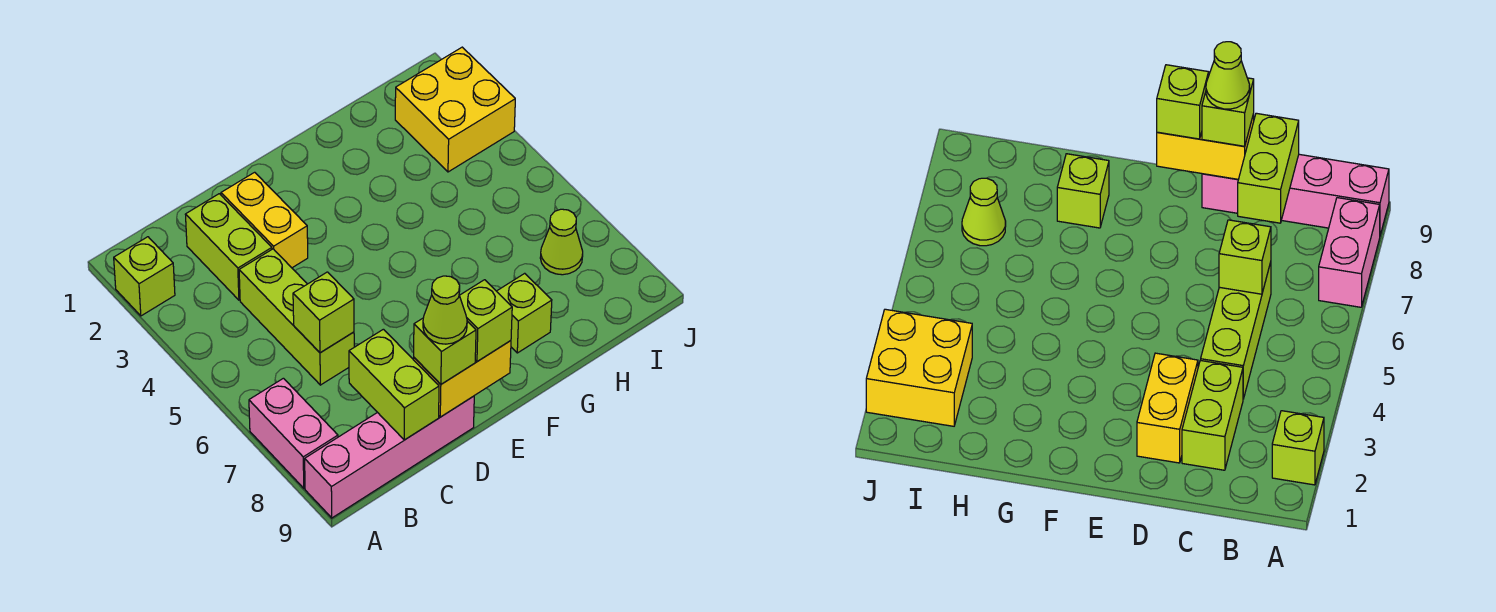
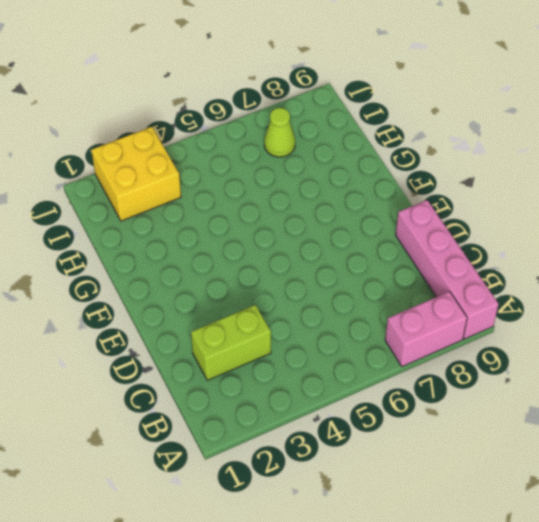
none -> lime 1x1 brick [114,237,175,316]
none -> lime 1x3 brick [239,249,354,385]
none -> yellow 1x2 brick [221,172,308,268]

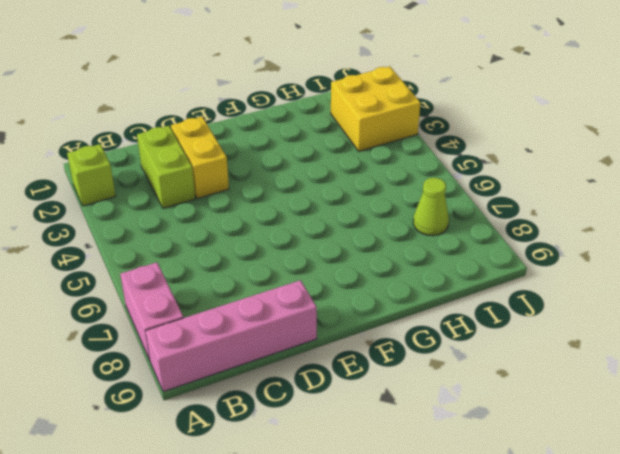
none -> lime 1x3 brick [239,249,354,385]
none -> lime 1x1 brick [497,273,552,353]
none -> lime 1x1 brick [293,272,354,353]

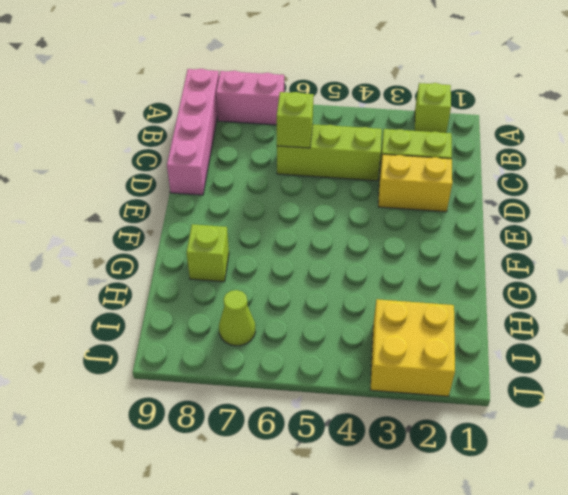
none -> lime 1x2 brick [349,329,439,440]
none -> yellow 1x2 brick [414,341,511,417]
none -> lime 1x1 brick [414,318,476,384]

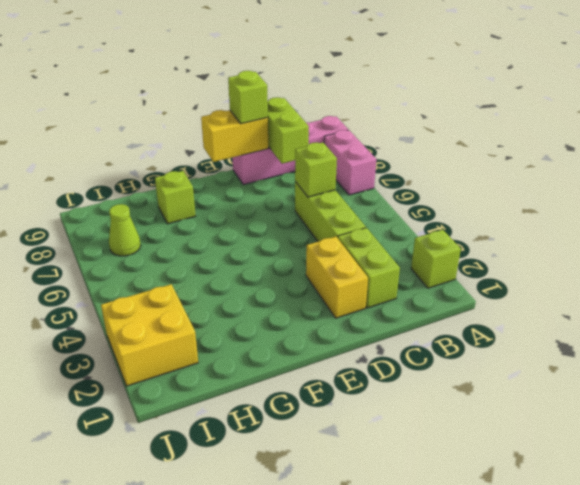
none -> lime 1x1 brick [459,280,512,362]
none -> lime 1x1 cone [423,276,467,344]

